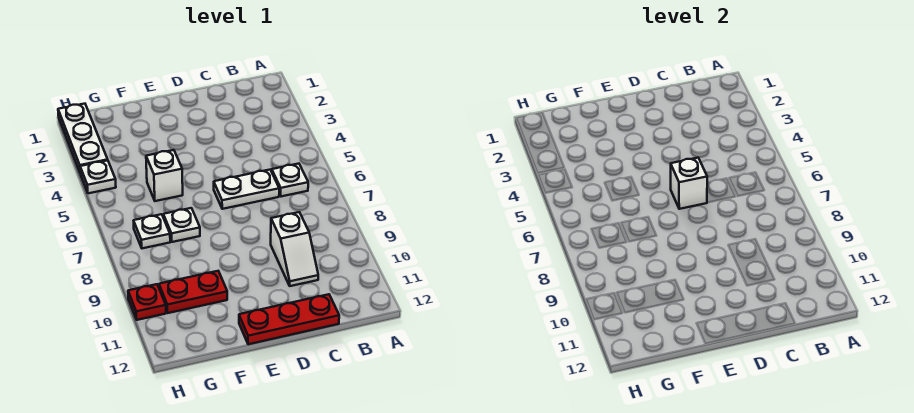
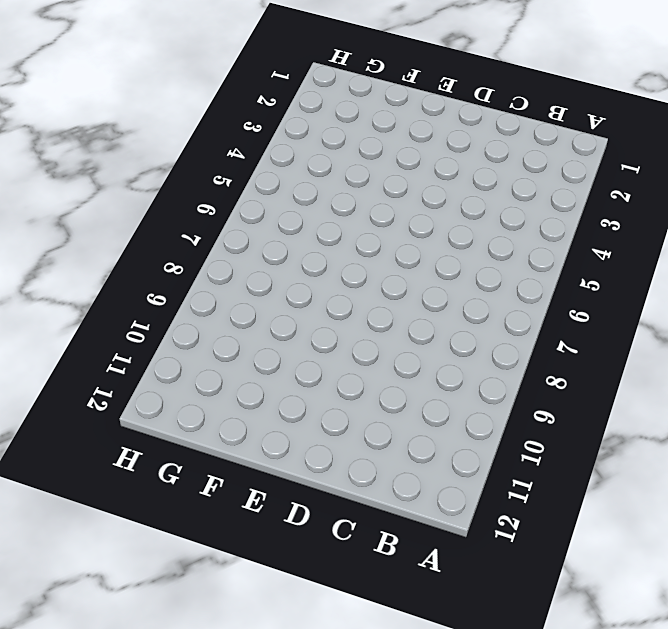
none -> white 1x1 plate [272,164,308,196]
none -> white 1x2 plate [214,170,279,209]
none -> white 1x2 slope [271,212,318,286]

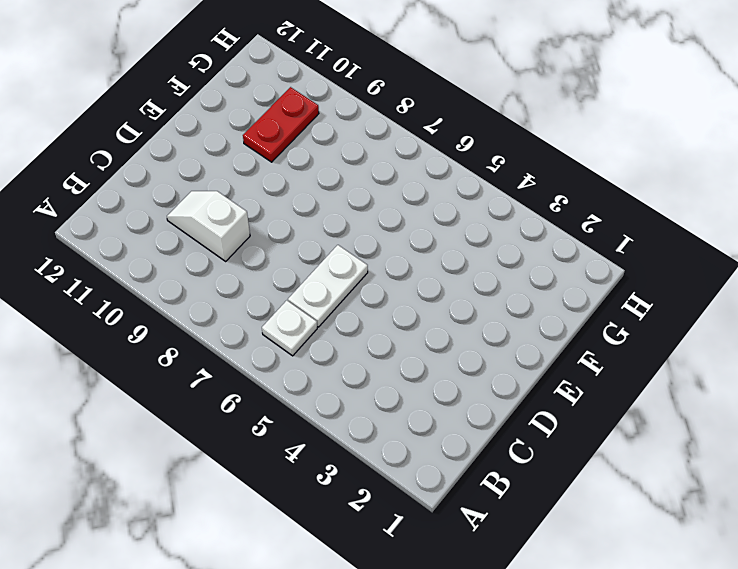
none -> red 1x3 plate [239,294,339,344]
none -> white 1x1 brick [146,150,183,201]
none -> white 1x1 plate [163,208,200,242]

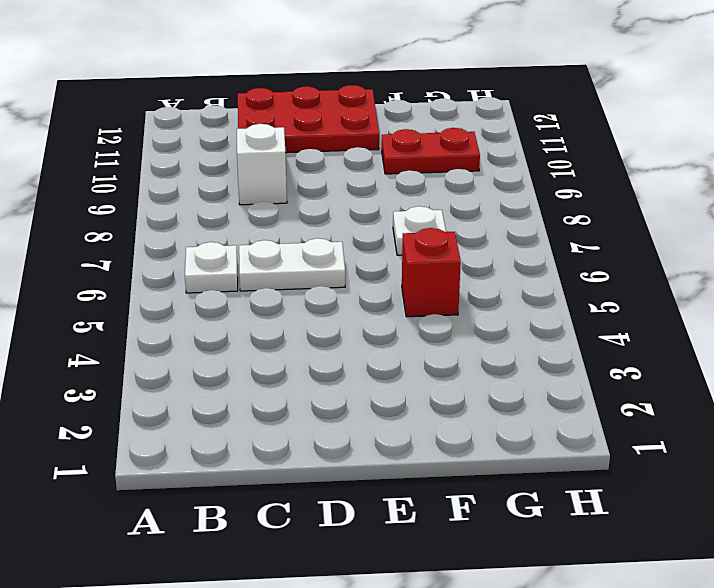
red 2x3 plate [238,85,379,153] -> red 1x3 plate [239,294,339,344]
red 1x1 brick [402,228,461,317] -> white 1x1 brick [146,150,183,201]
none -> white 1x1 plate [134,214,170,248]
none -> white 1x3 plate [58,104,108,172]
none -> white 1x1 plate [80,160,116,193]

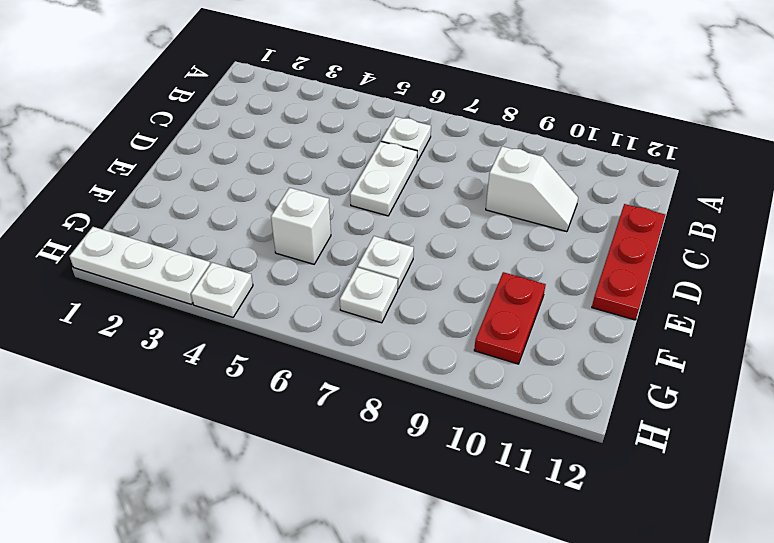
none -> red 1x1 plate [128,284,166,320]
none -> white 1x1 brick [671,158,707,209]

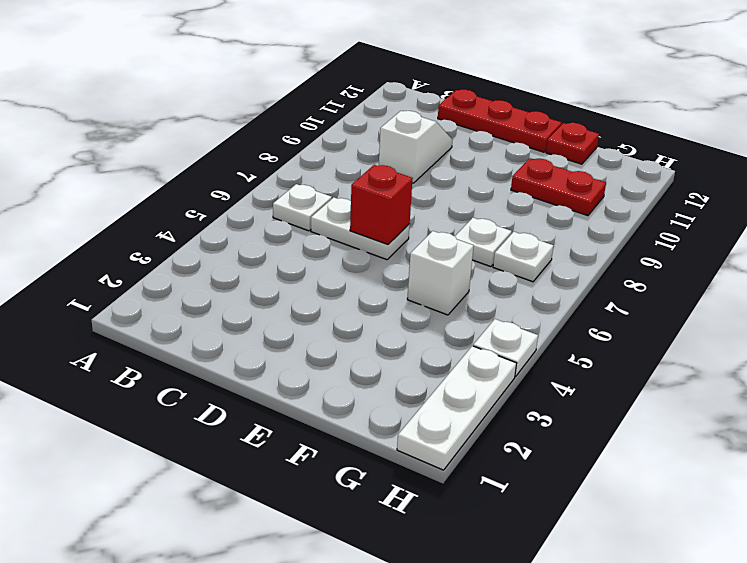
red 1x1 brick [350,165,413,244] -> white 1x1 brick [671,158,707,209]
red 1x1 plate [546,123,599,164] -> red 1x1 plate moved to [128,284,166,320]

